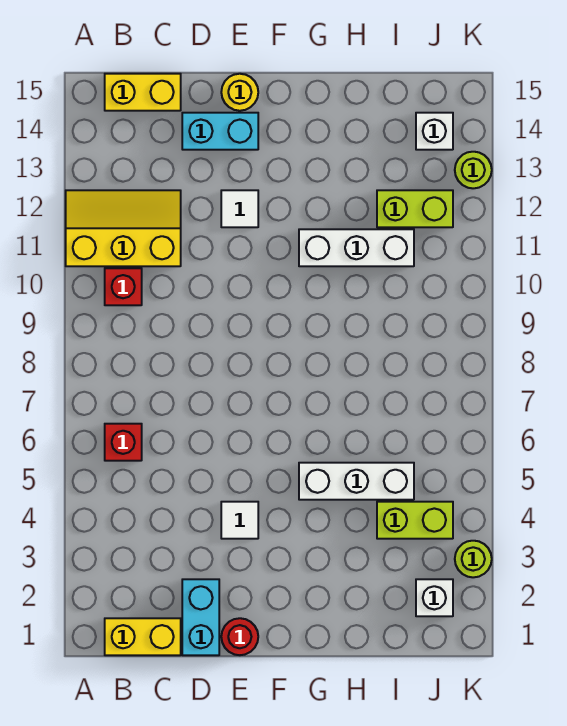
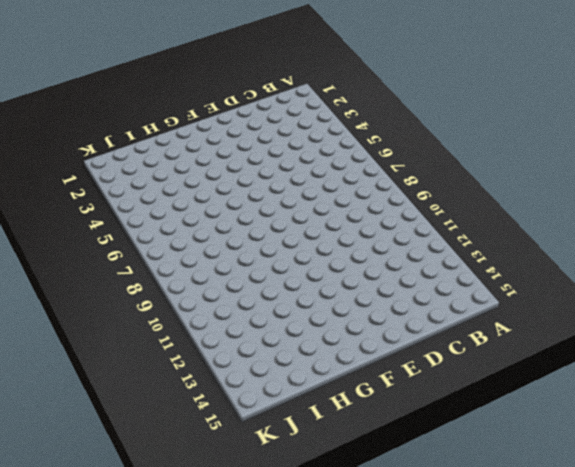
none -> yellow 2x3 slope [66,190,181,266]
none -> yellow 1x2 brick [105,618,181,655]
none -> red 1x1 brick [105,424,142,461]

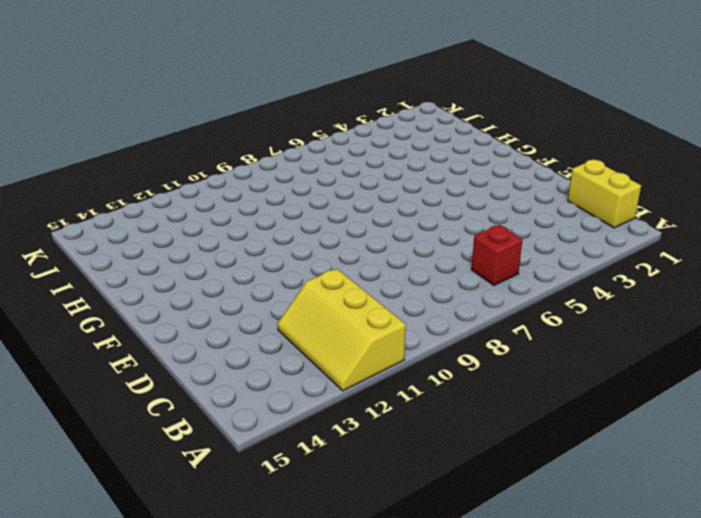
none -> red 1x1 brick [105,268,142,305]
none -> yellow 1x2 brick [105,74,181,111]
none -> cyan 1x2 brick [182,579,219,655]

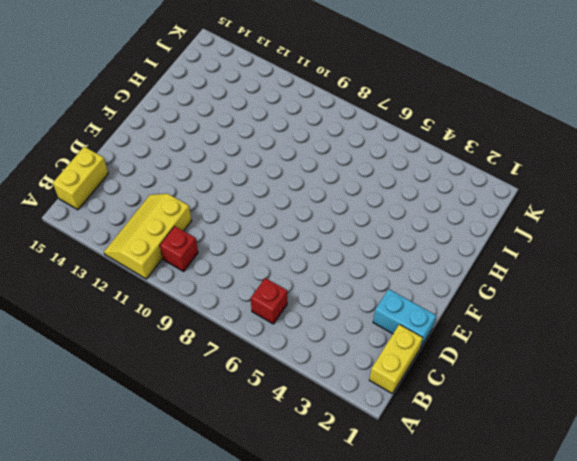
none -> cyan 1x2 brick [182,113,258,150]
none -> red 1x1 round brick [221,618,258,655]
none -> white 1x1 tile [221,502,258,539]

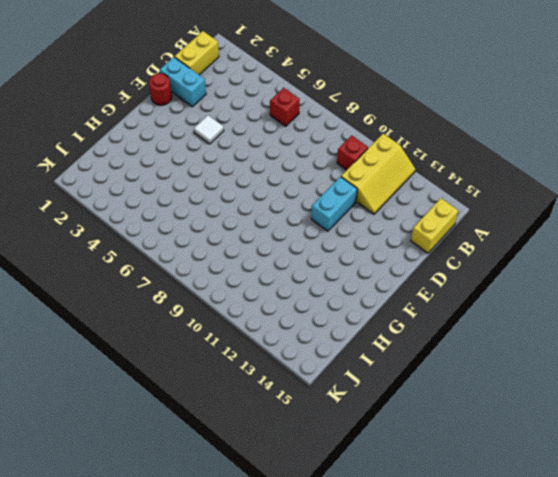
cyan 1x2 brick [311,177,357,231] -> cyan 1x2 brick moved to [182,113,258,150]
none -> white 1x1 tile [221,190,258,227]
none -> yellow 1x1 round brick [221,74,258,111]
none -> white 1x3 brick [299,463,414,500]

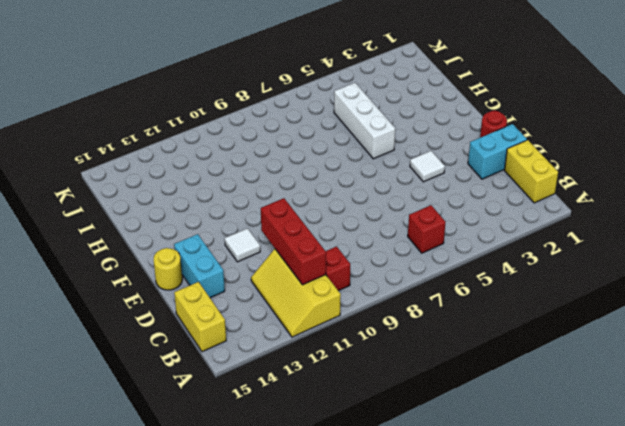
red 1x3 brick [261,198,326,285] -> none
none -> white 1x3 brick [299,229,414,266]
none -> lime 1x2 brick [377,502,453,539]
none -> lime 1x2 brick [377,190,453,227]

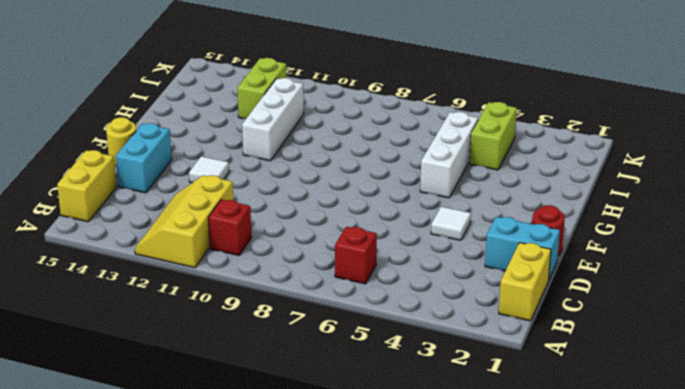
none -> white 1x1 brick [416,579,453,616]
none -> white 1x1 brick [416,113,453,150]
none -> lime 1x1 round brick [455,541,492,577]

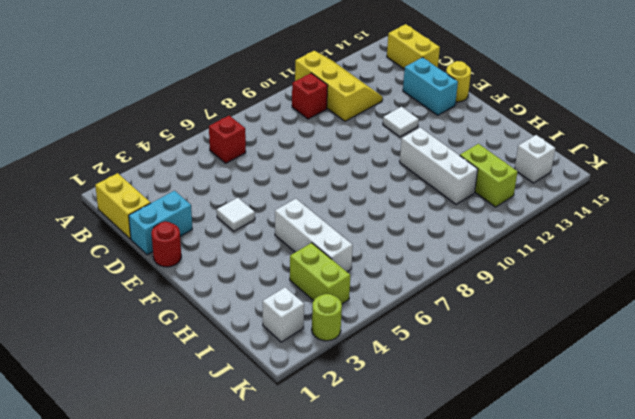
none -> lime 1x1 round brick [455,152,492,188]

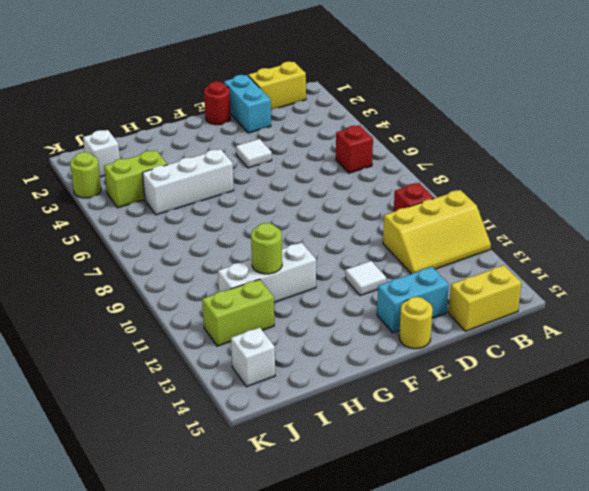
lime 1x1 round brick [251,223,282,274] -> lime 1x1 round brick moved to [455,152,492,188]

